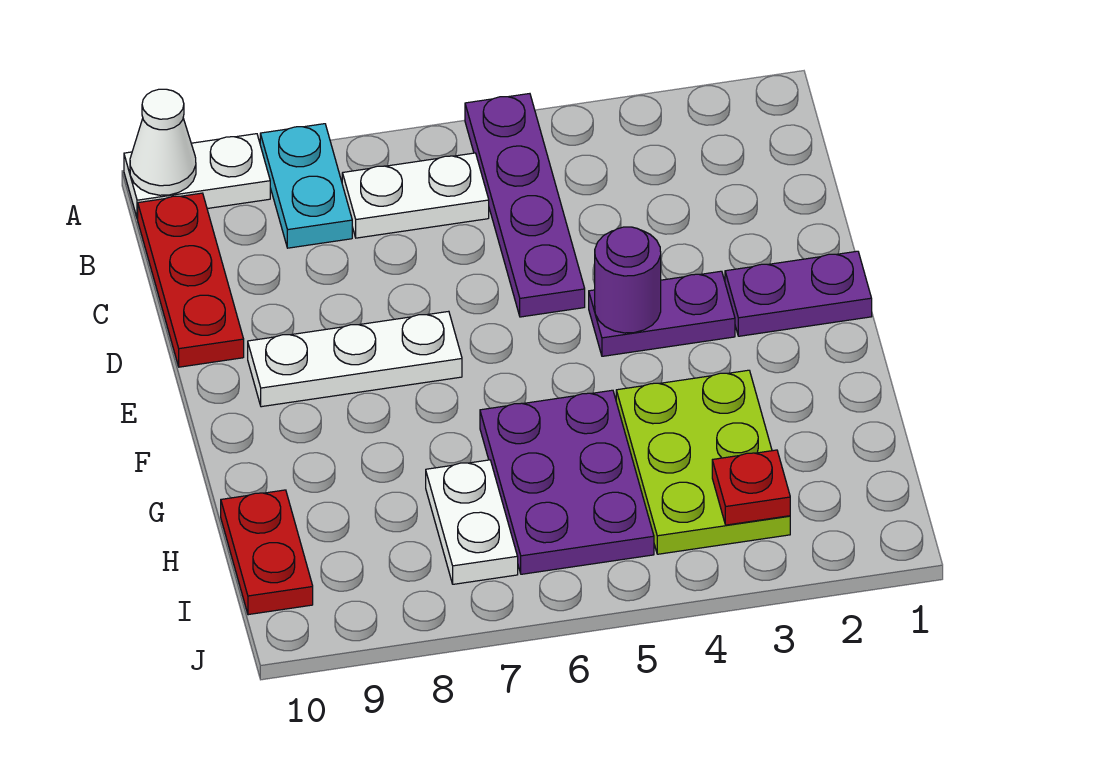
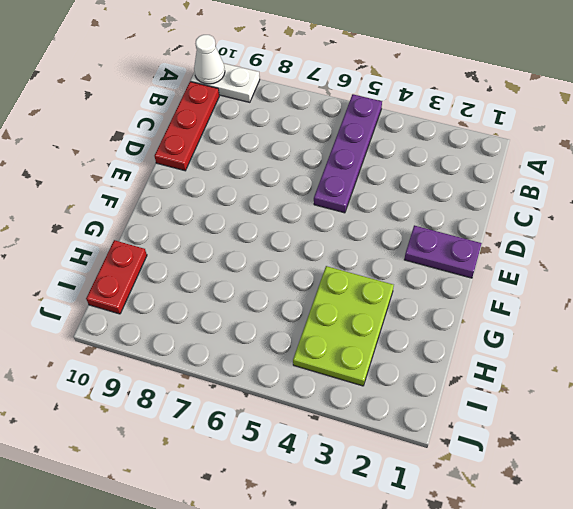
none -> cyan 1x2 plate [260,124,352,248]
none -> white 1x2 plate [342,153,489,238]
none -> purple 1x2 plate [589,271,735,356]

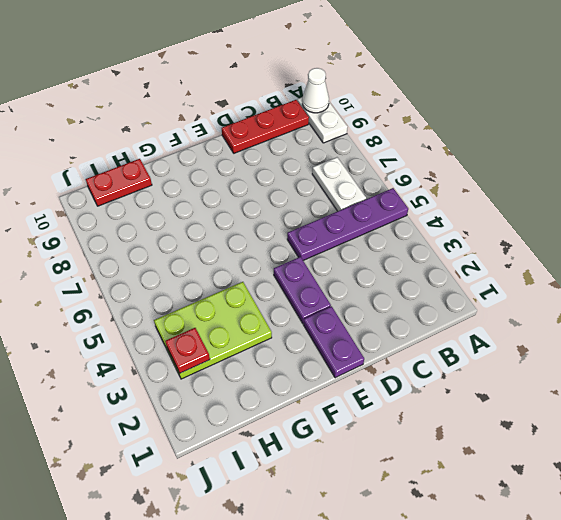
none -> cyan 1x2 plate [260,124,352,248]
none -> white 1x3 plate [248,311,462,407]
none -> purple 2x3 plate [480,390,654,574]

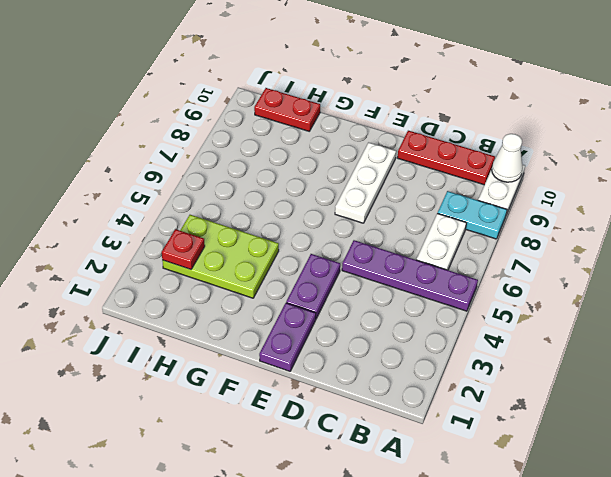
none -> purple 2x3 plate [480,390,654,574]
none -> white 1x2 plate [426,460,518,584]
none -> purple 1x1 round brick [595,227,661,333]

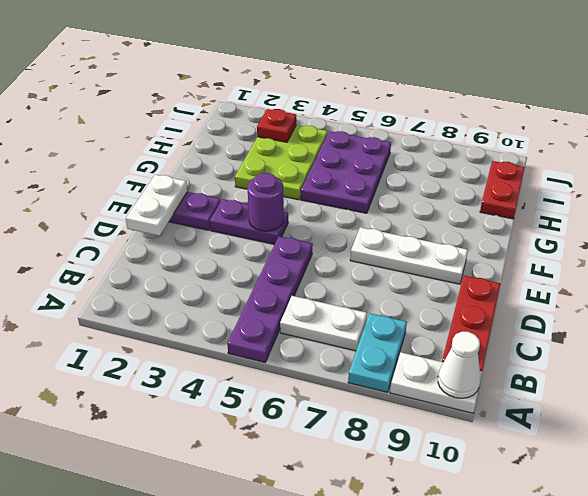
white 1x2 plate [126,175,187,236] -> white 1x2 plate moved to [426,460,518,584]

